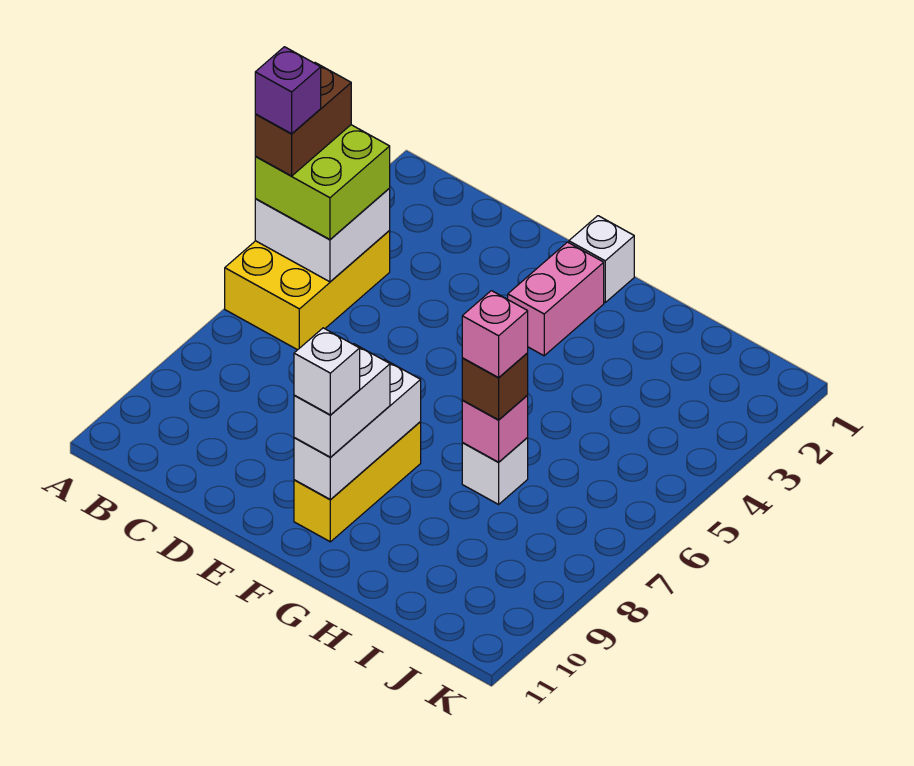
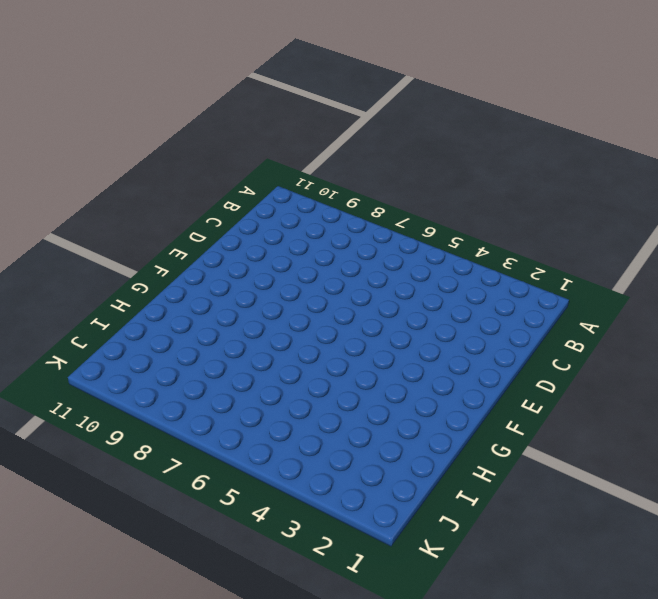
none -> yellow 2x3 brick [225,231,390,350]
none -> white 1x1 brick [569,216,634,302]
none -> pink 1x2 brick [508,242,604,356]

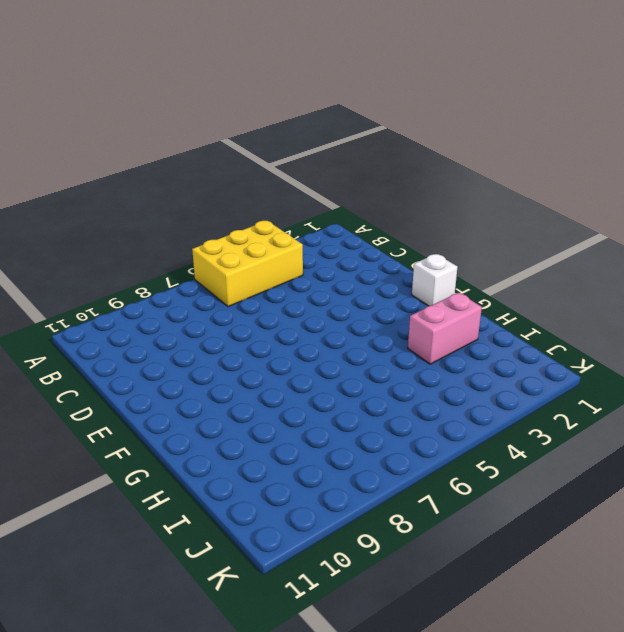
pink 1x2 brick [408,293,482,364] -> pink 1x2 brick moved to [508,242,604,356]
none -> yellow 1x3 brick [294,422,421,542]
none -> white 1x1 brick [462,438,528,504]
none -> white 2x2 brick [255,189,390,282]

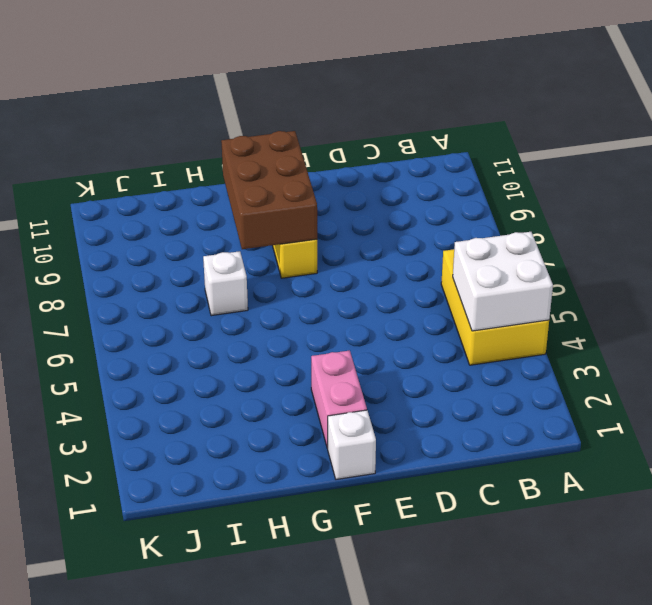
brown 2x3 brick [221,131,317,249] -> white 1x3 brick [294,359,421,499]
none -> pink 1x1 brick [462,395,528,462]
none -> lime 2x2 brick [255,125,390,239]
none -> white 1x2 brick [294,344,390,457]

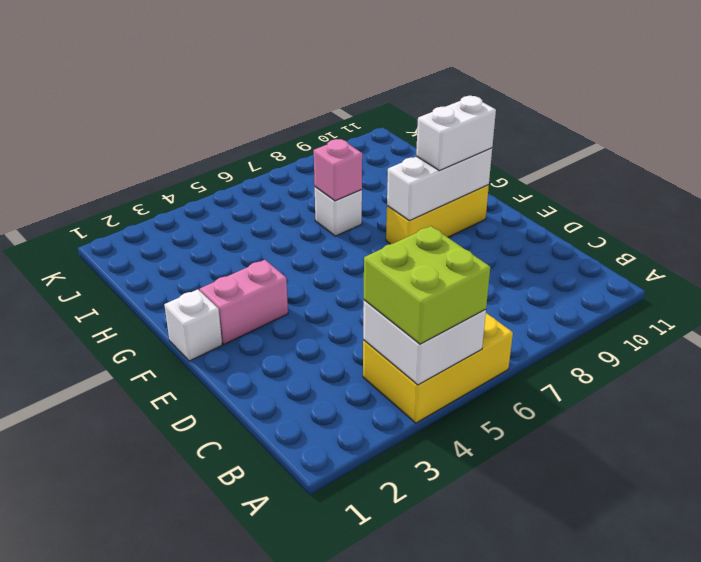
none -> brown 1x1 brick [462,353,528,420]
none -> brown 1x2 brick [255,63,351,176]
none -> white 1x1 brick [294,328,360,415]

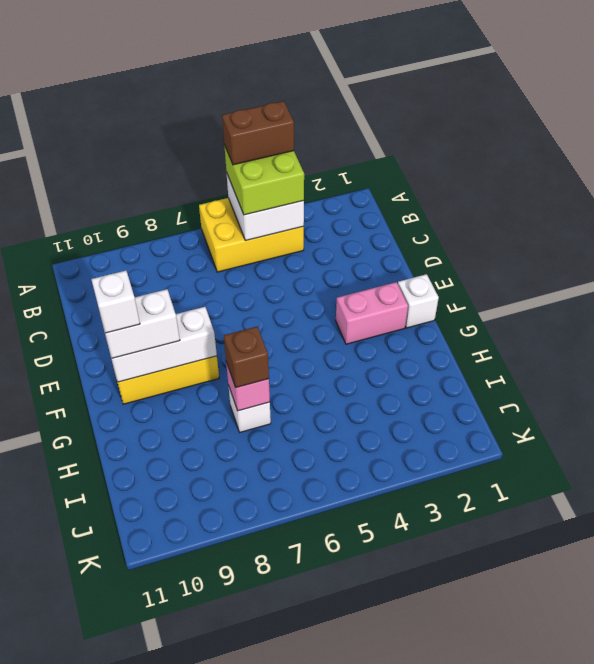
none -> pink 1x1 brick [462,291,528,378]
none -> purple 1x1 brick [255,47,321,134]

